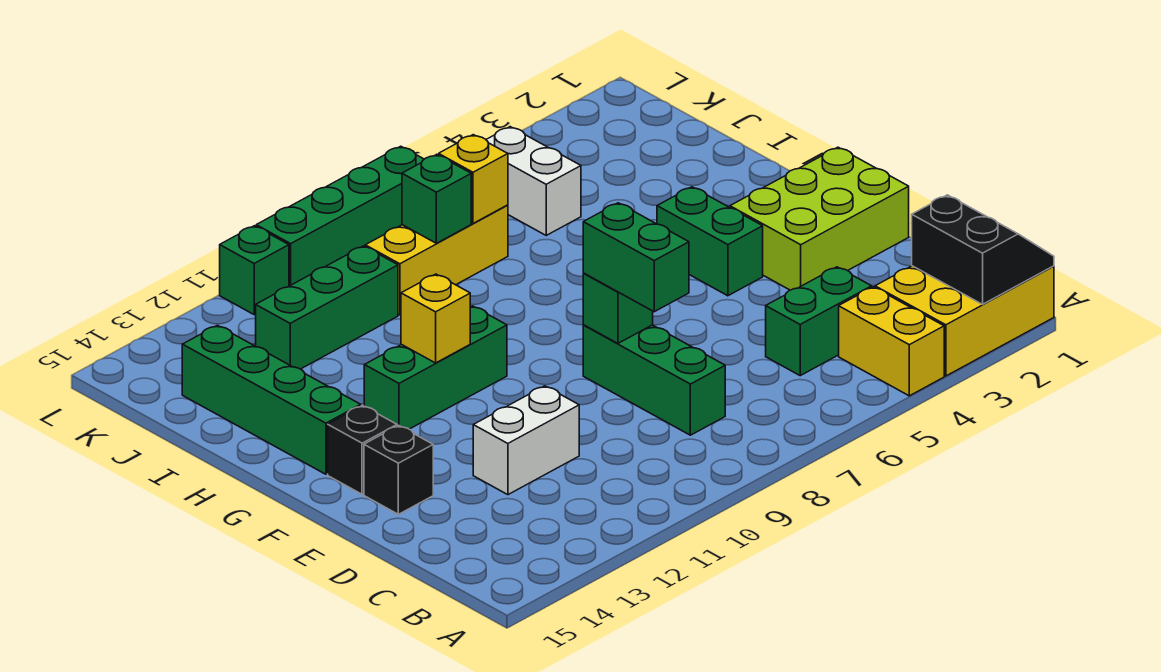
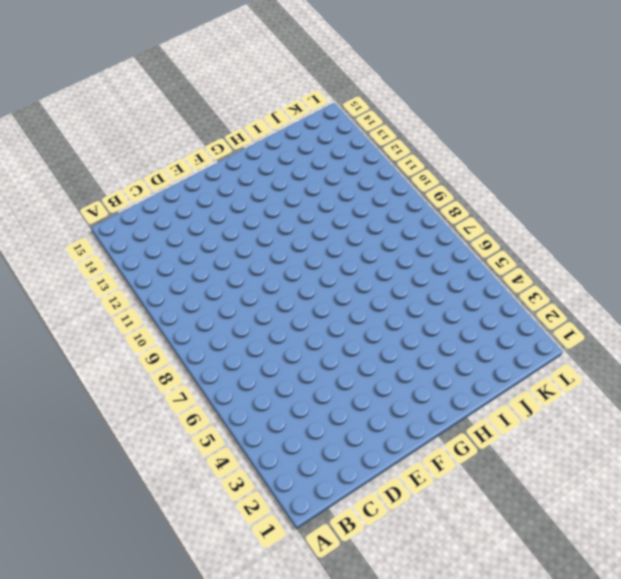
none -> yellow 2x3 brick [875,266,1054,376]
none -> yellow 1x2 brick [839,287,944,396]
none -> green 1x2 brick [766,267,872,376]

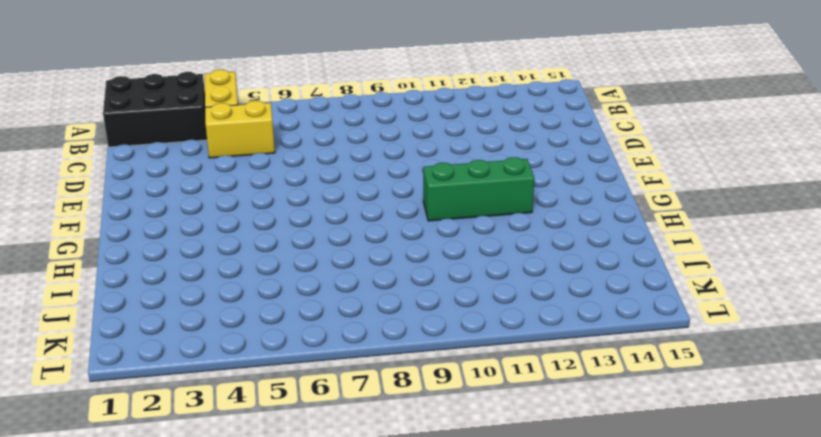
black 2x3 brick [103,72,207,147] -> yellow 2x3 brick [875,266,1054,376]
yellow 1x2 brick [205,101,275,158] -> green 1x2 brick [766,267,872,376]
none -> green 1x3 brick [583,325,725,435]
none -> white 1x2 brick [473,386,579,495]
none -> lime 2x3 brick [730,147,909,290]

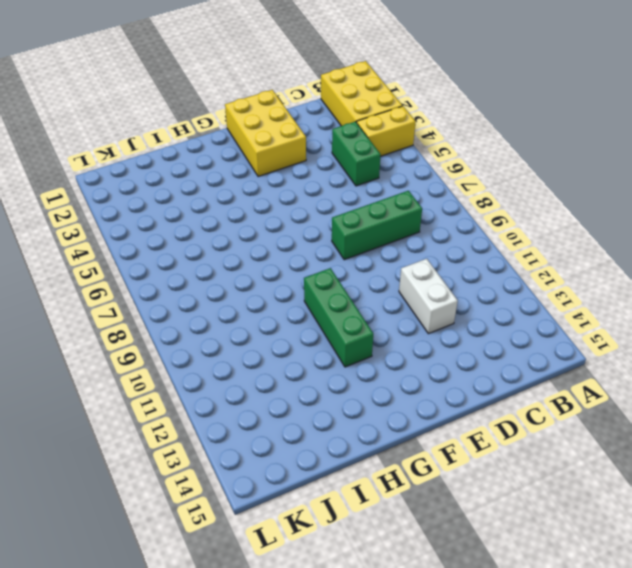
yellow 2x3 brick [225,90,306,177] -> lime 2x3 brick [730,147,909,290]
none -> black 1x1 brick [364,425,433,514]
none -> green 1x2 brick [657,187,763,296]
none -> black 1x1 brick [328,405,397,494]

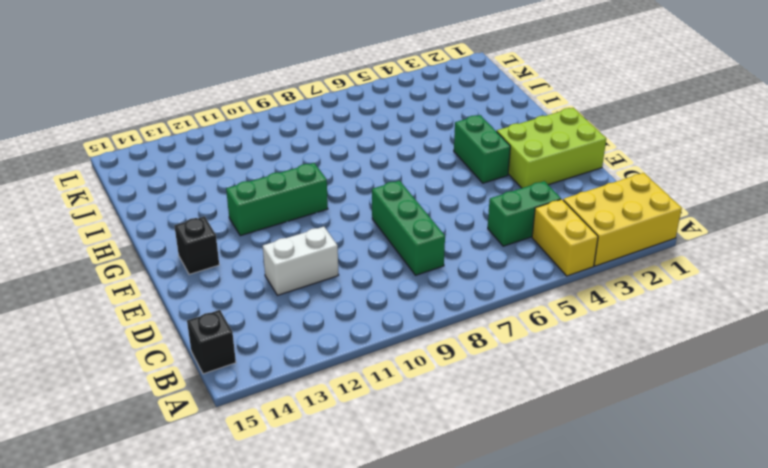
black 1x1 brick [187,310,236,374] -> black 1x1 brick moved to [364,425,433,514]
none -> green 1x4 brick [182,325,361,474]
none -> white 1x2 brick [486,127,581,235]
none -> yellow 1x3 brick [365,205,508,315]

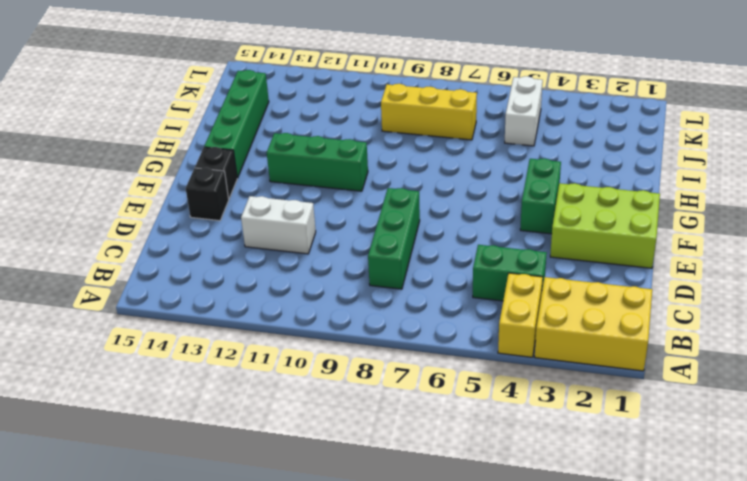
none -> green 1x3 brick [256,246,398,369]
none -> green 1x4 brick [256,146,424,286]
none -> green 1x1 brick [220,226,289,314]

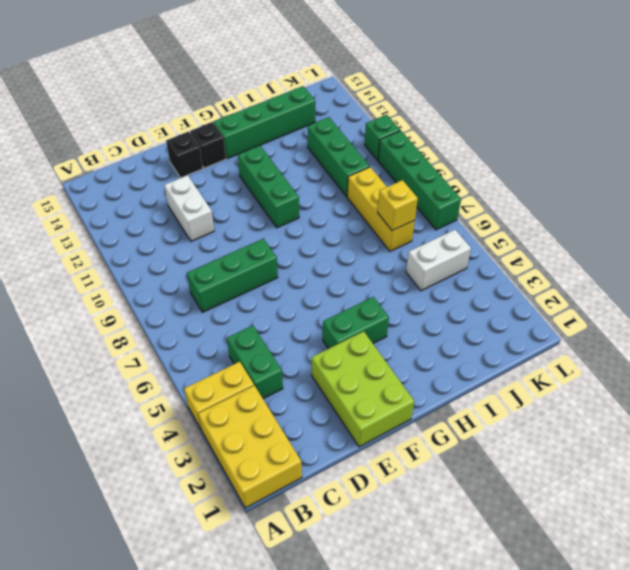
none -> black 2x2 slope [912,195,1054,304]
none -> green 1x1 brick [583,273,653,343]
none -> yellow 1x1 brick [401,274,470,363]

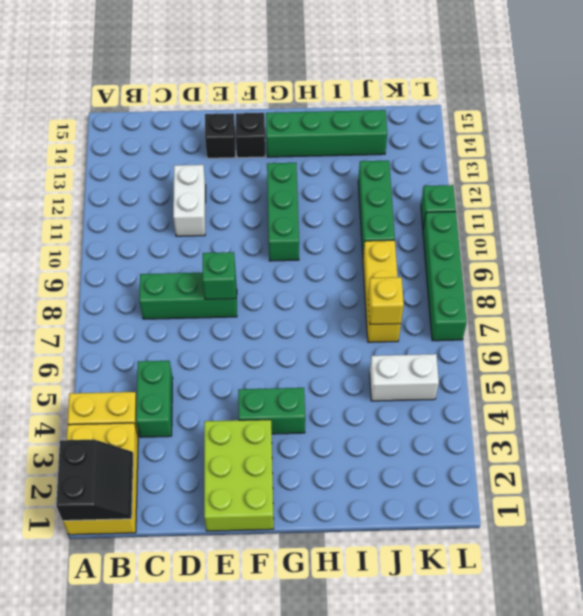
black 2x2 slope [56,439,133,521] -> black 2x2 slope turned to [912,195,1054,304]
none -> yellow 1x1 brick [401,274,470,363]
none -> green 1x1 brick [402,154,471,243]
none -> green 1x2 brick [583,203,689,312]

